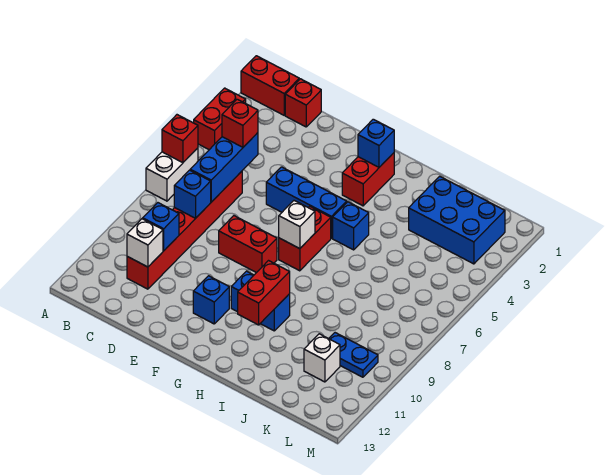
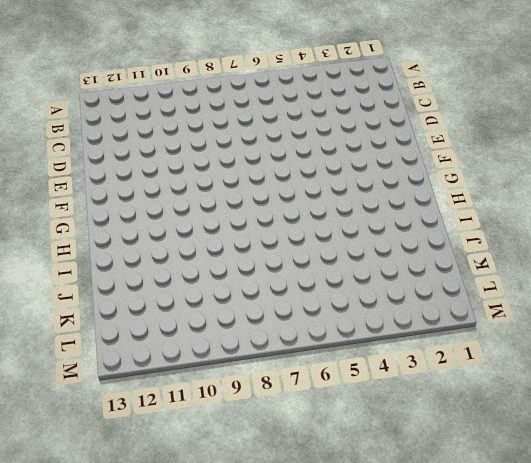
none -> red 1x2 brick [241,56,299,115]
none -> red 1x2 brick [194,88,246,150]
none -> white 1x2 brick [146,148,198,201]

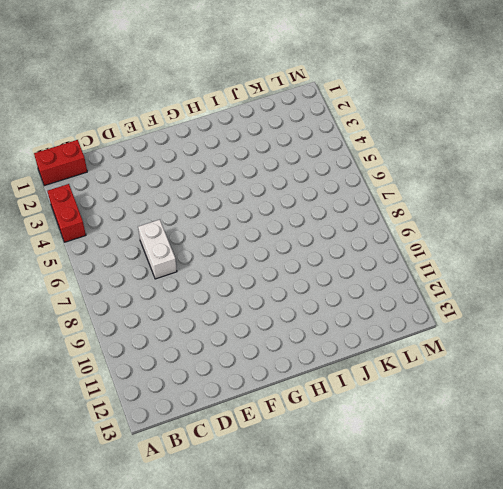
white 1x2 brick [138,219,177,279] -> white 1x2 brick moved to [146,148,198,201]
none -> red 1x1 brick [285,79,321,127]
none -> red 1x6 brick [127,171,242,289]
none -> blue 1x3 brick [266,167,347,238]

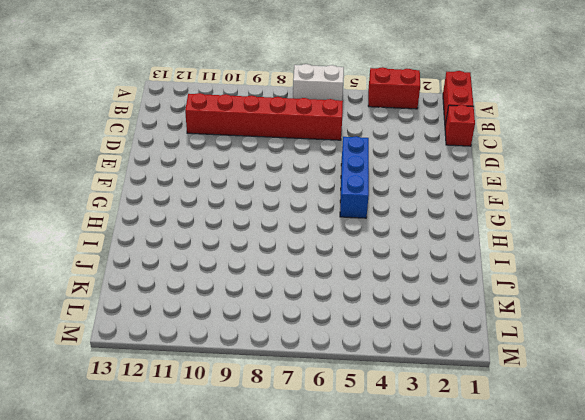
none -> red 1x2 brick [219,216,277,273]
none -> blue 1x1 brick [193,276,229,324]
none -> red 1x2 brick [342,153,394,206]

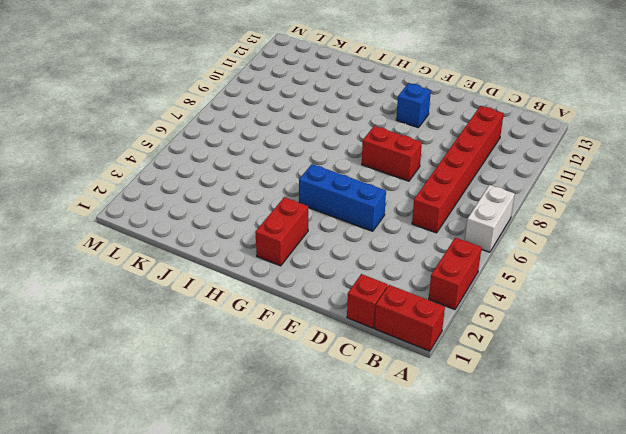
none -> red 1x2 brick [279,206,331,271]
none -> blue 1x2 brick [231,271,290,331]
none -> blue 1x1 brick [333,202,369,250]

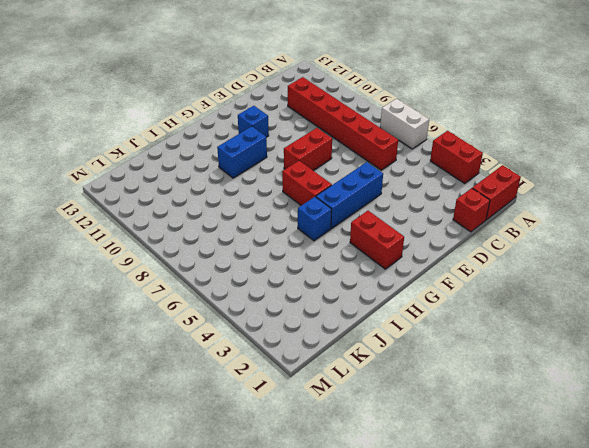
none -> blue 2x3 brick [409,176,505,264]
none -> blue 1x2 plate [329,333,378,377]
none -> white 1x1 brick [304,334,340,382]

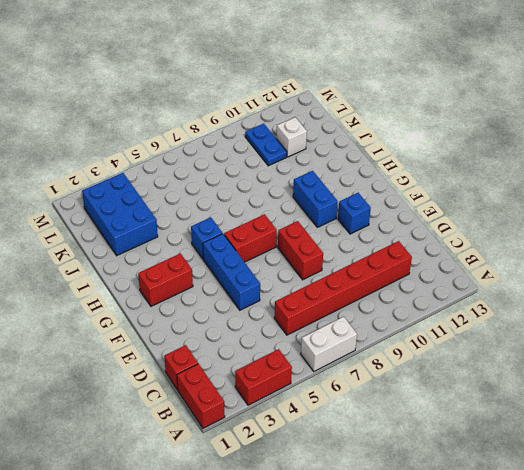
none -> red 1x1 brick [162,115,198,163]
none -> blue 1x3 brick [190,133,258,202]
none -> blue 1x1 brick [174,170,211,218]

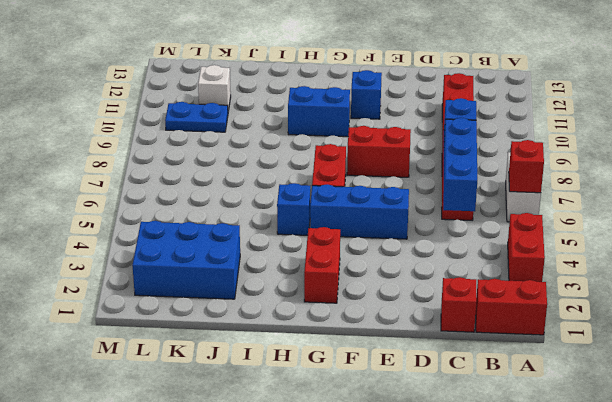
none -> blue 1x1 brick [143,203,179,251]
none -> white 1x1 brick [127,219,163,267]
none -> blue 1x1 brick [358,119,394,167]

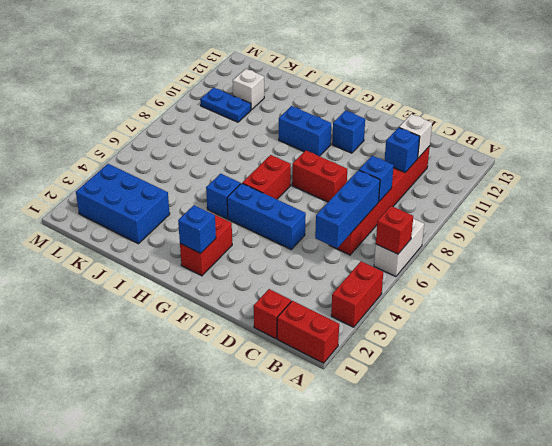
none -> white 1x1 brick [279,201,315,249]
none -> red 1x2 brick [238,261,290,325]
none -> red 1x1 brick [222,99,258,147]

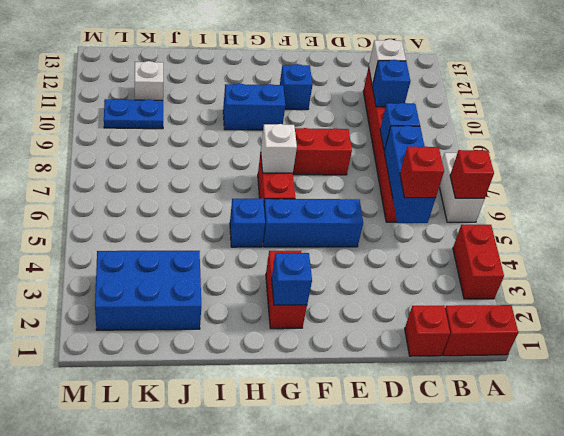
none -> red 1x2 brick [238,261,290,325]

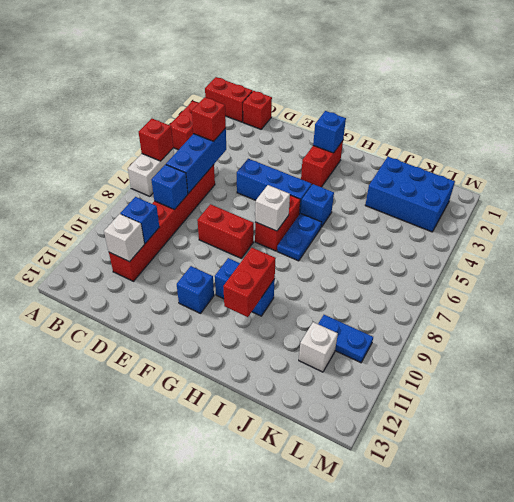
blue 1x2 plate [277,213,321,261] -> none

